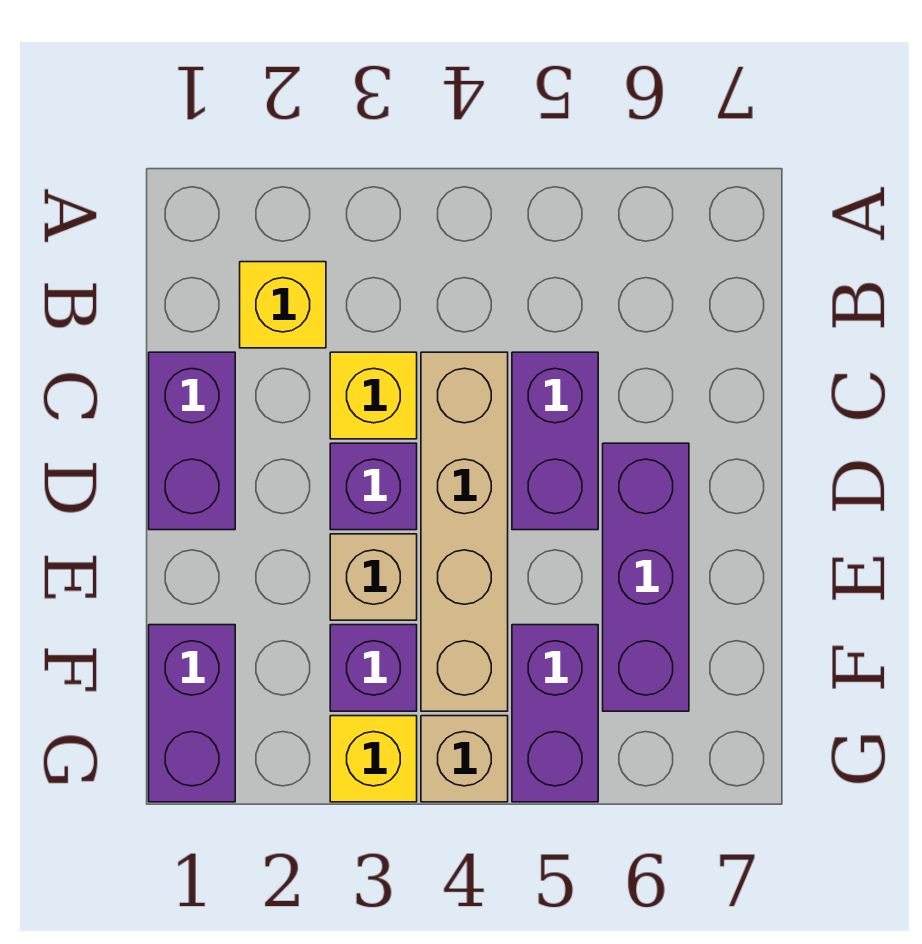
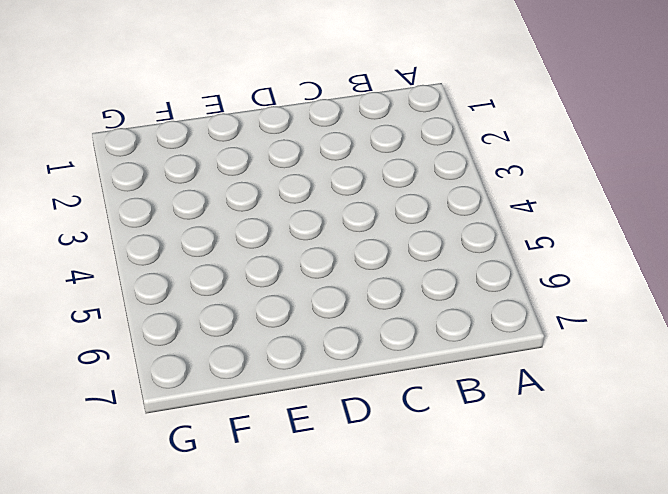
none -> yellow 1x1 brick [240,262,326,348]
none -> purple 1x2 brick [149,352,235,530]
none -> yellow 1x1 brick [330,352,417,439]

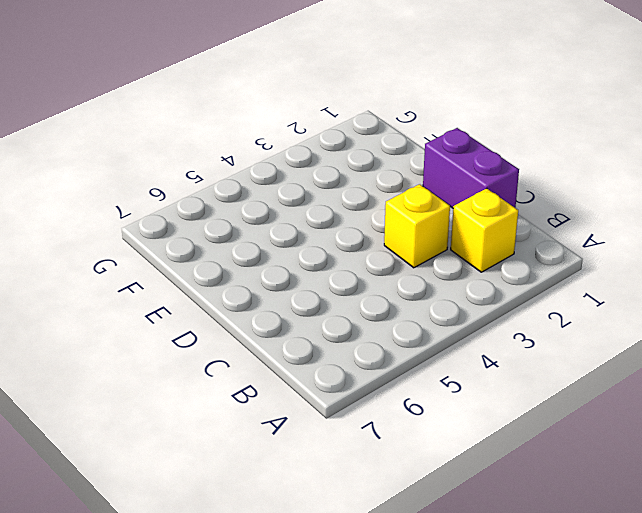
none -> tan 1x4 brick [421,352,508,711]
none -> purple 1x2 brick [512,352,598,530]
none -> purple 1x1 brick [330,443,417,530]

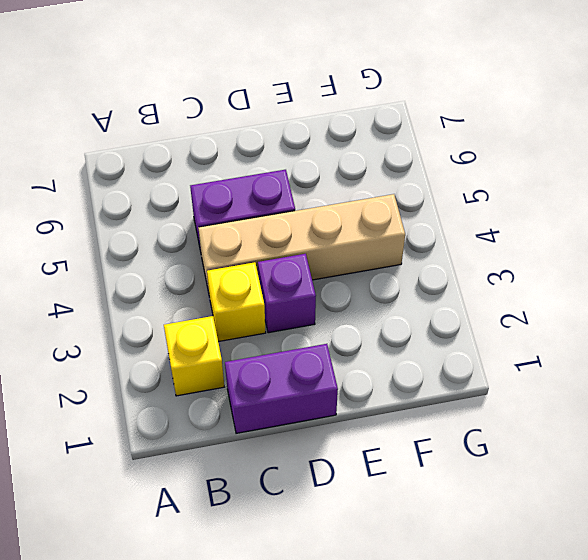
none -> purple 1x3 brick [603,443,689,711]
none -> tan 1x1 brick [330,534,417,620]
none -> purple 1x2 brick [149,625,235,802]

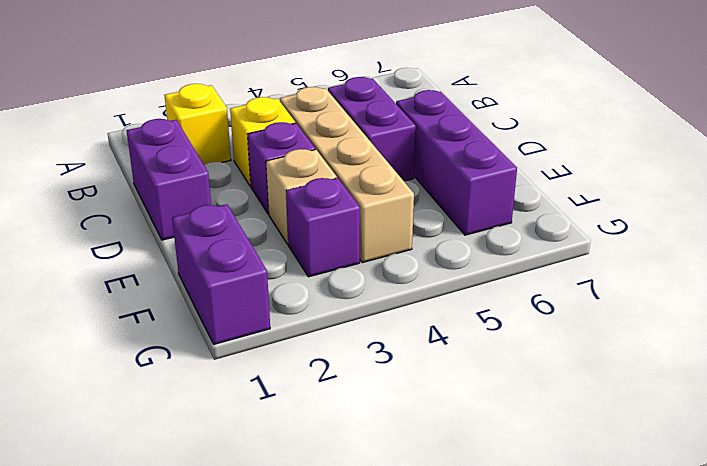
none -> purple 1x2 brick [512,625,598,802]
none -> yellow 1x1 brick [330,716,417,802]
none -> tan 1x1 brick [421,716,508,802]

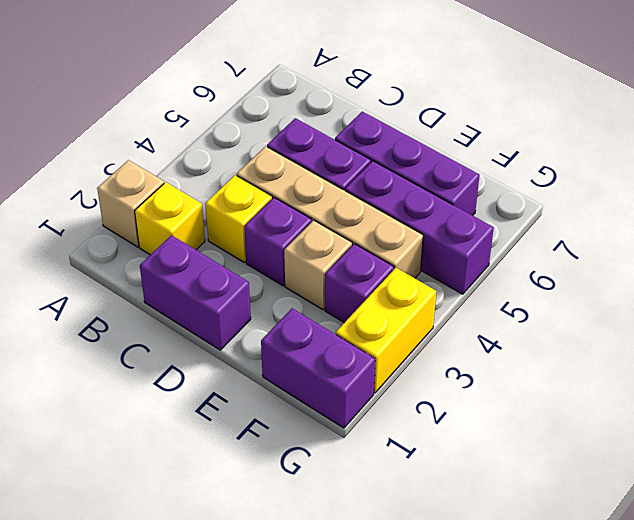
tan 1x1 brick [97,160,164,247] -> tan 1x1 brick moved to [421,716,508,802]
purple 1x3 brick [345,161,494,294] -> purple 1x2 brick [512,625,598,802]
yellow 1x2 brick [336,268,436,393] -> yellow 1x1 brick [330,716,417,802]

